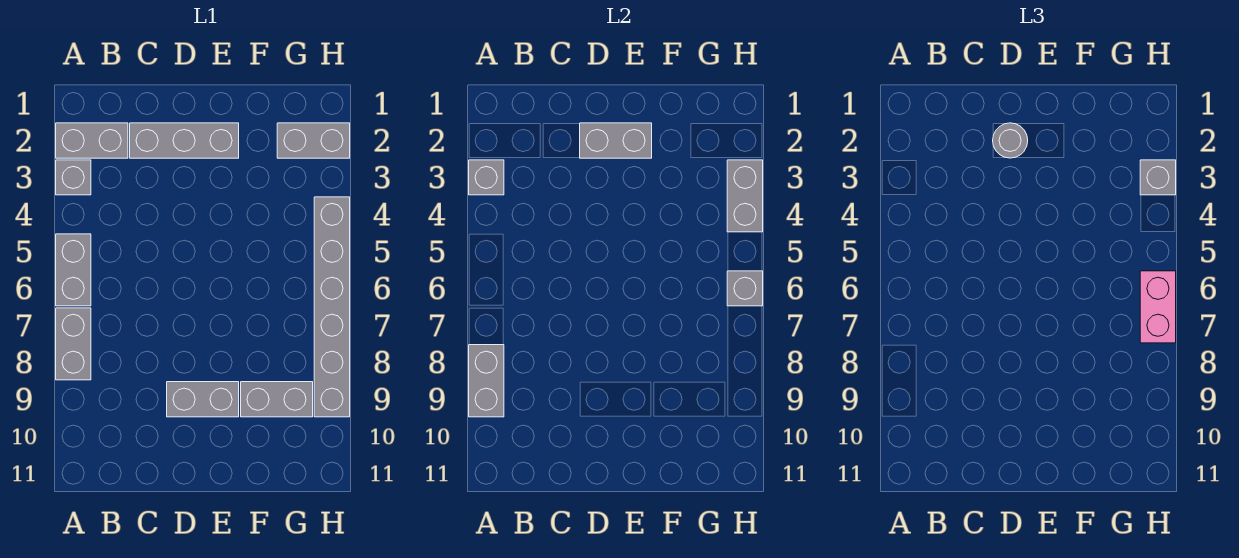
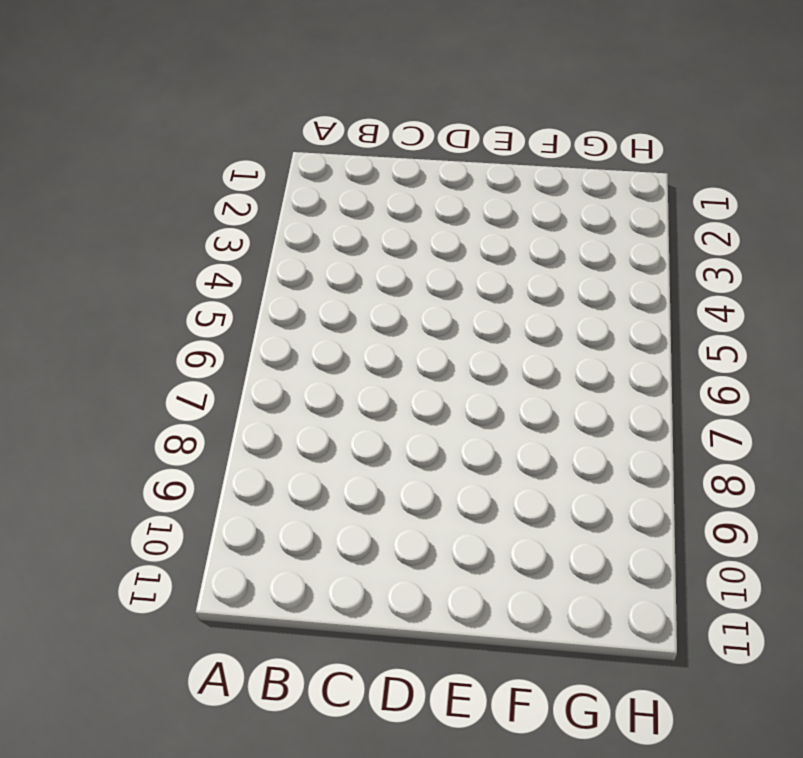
none -> grey 1x2 brick [56,123,128,158]
none -> grey 1x1 brick [56,160,91,195]
none -> grey 1x2 brick [56,234,91,306]

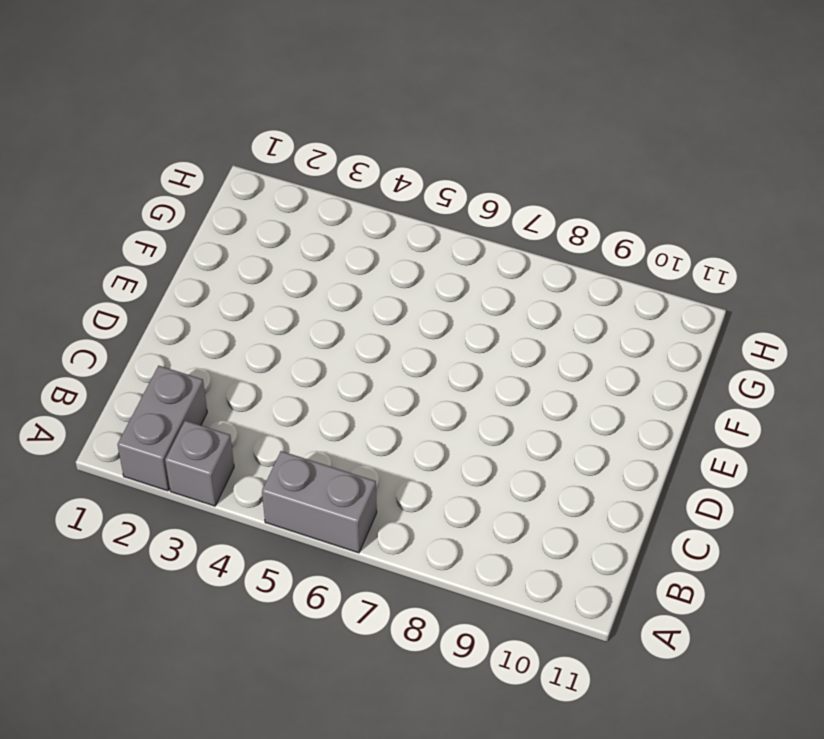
none -> grey 1x2 brick [56,308,91,380]
none -> grey 1x3 brick [130,123,239,158]
none -> grey 1x2 brick [167,382,239,417]

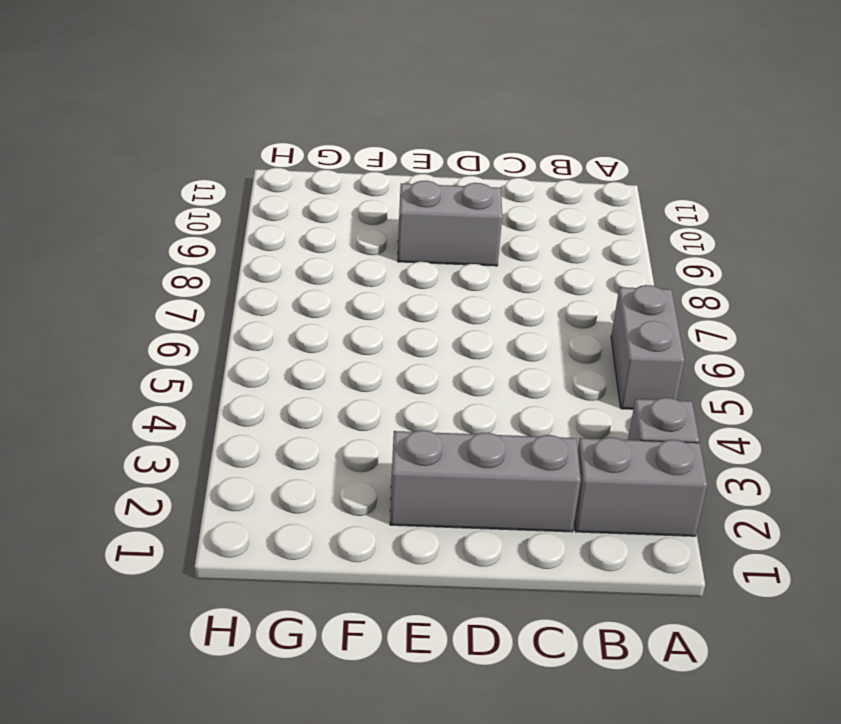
none -> grey 1x2 brick [56,308,91,380]
none -> grey 1x2 brick [241,382,313,417]
none -> grey 1x2 brick [277,123,350,158]

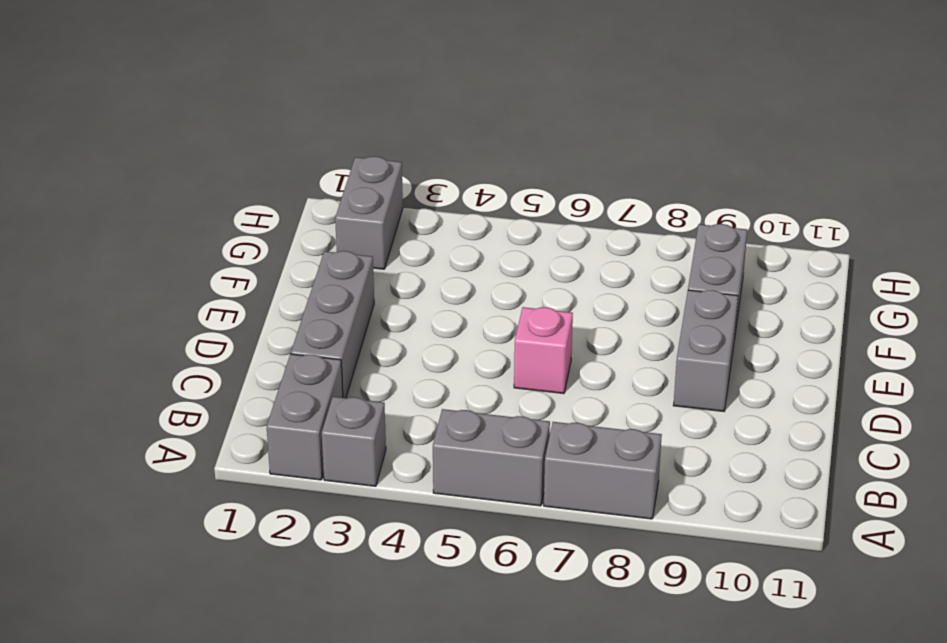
pink 1x1 brick [514,307,573,394] -> none
none -> grey 1x6 brick [314,197,350,417]
none -> grey 1x1 brick [469,160,504,195]
none -> grey 1x2 brick [469,345,504,417]

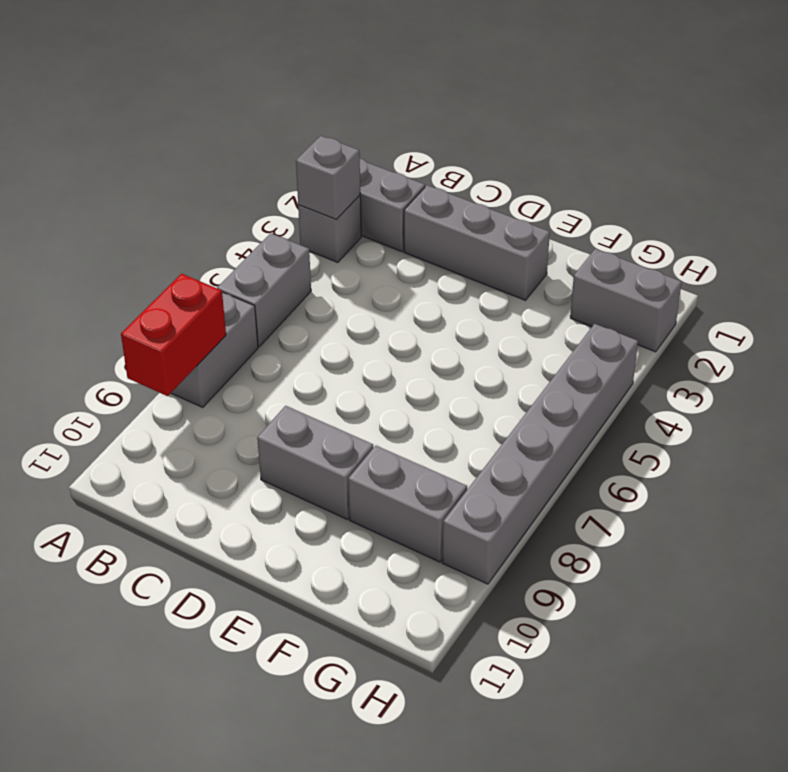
red 1x2 brick [121,274,226,396] -> grey 1x2 brick [469,345,504,417]
none -> grey 1x2 brick [580,123,652,158]
none -> grey 1x2 brick [727,160,763,232]
none -> grey 1x1 brick [727,271,763,306]

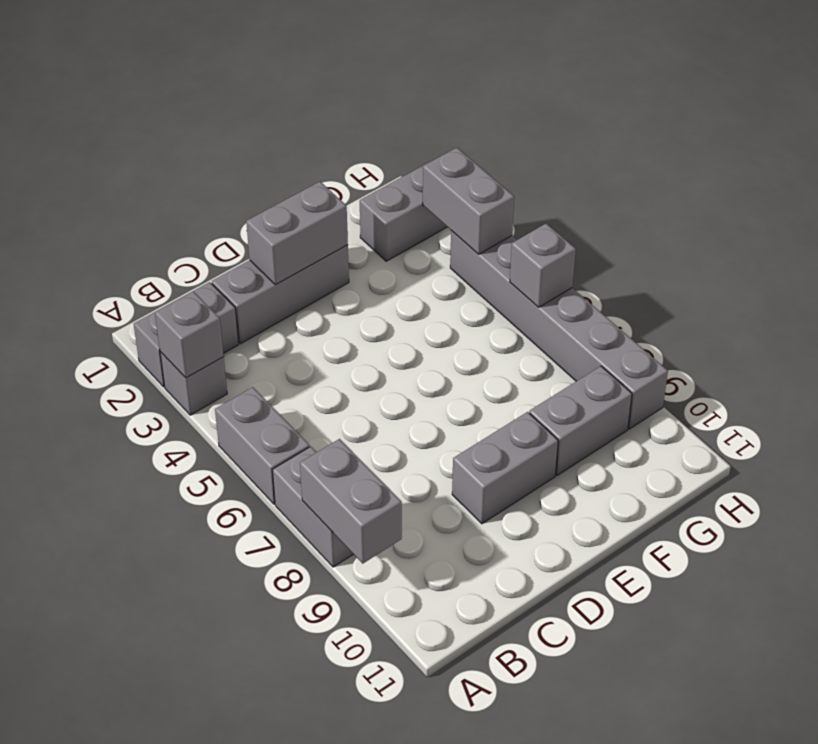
none -> grey 1x1 round brick [993,123,1028,158]
none -> grey 1x1 brick [1140,160,1176,195]
none -> pink 1x2 brick [1140,271,1176,343]

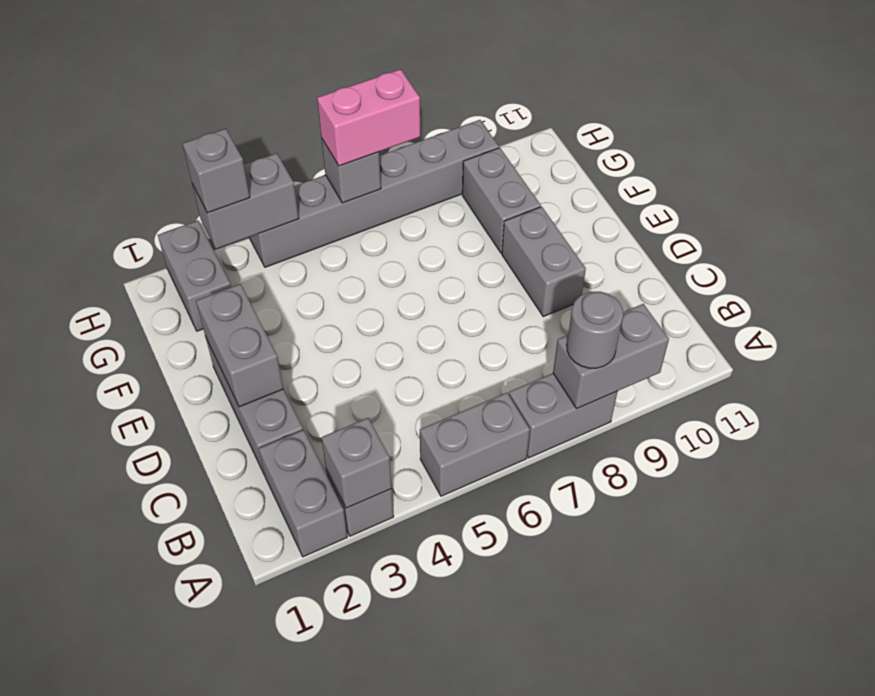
grey 1x1 round brick [567,292,623,368] -> grey 1x1 round brick moved to [993,123,1028,158]

